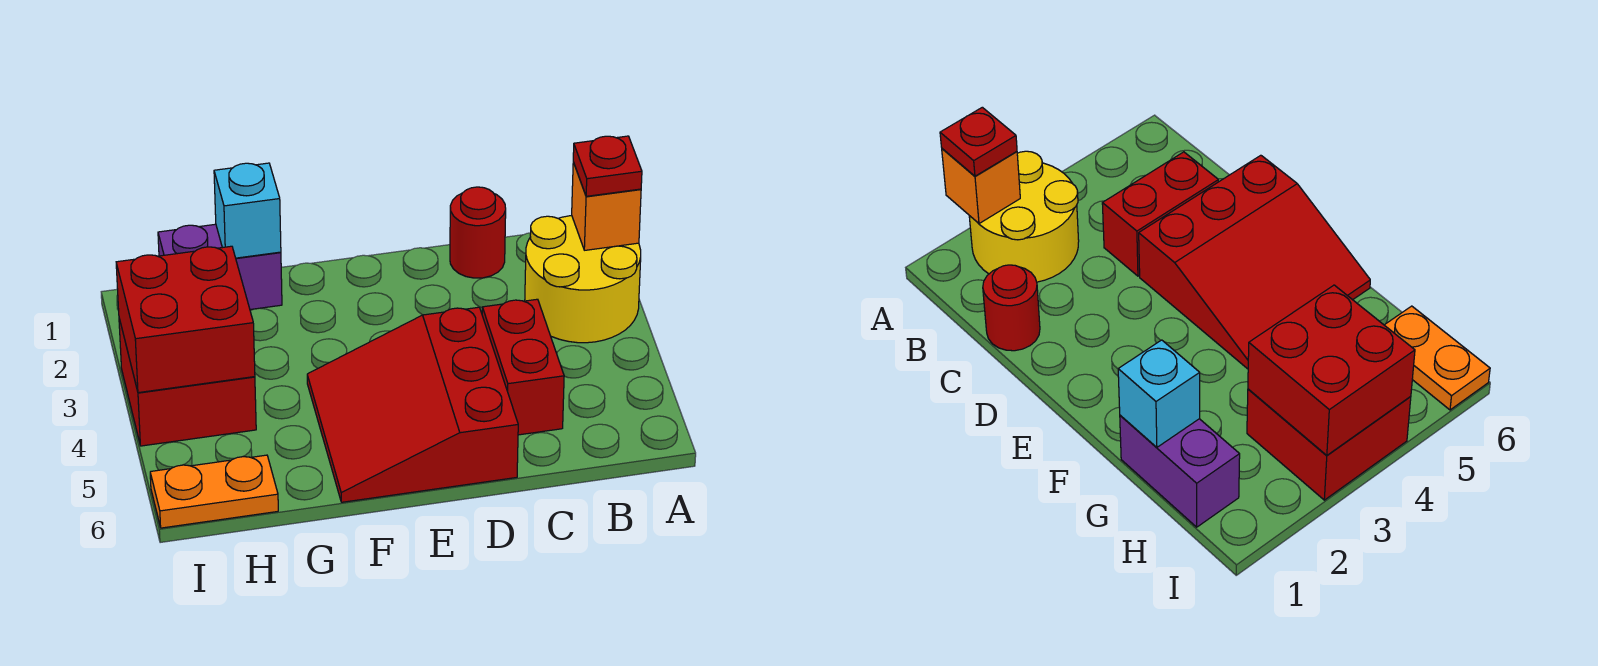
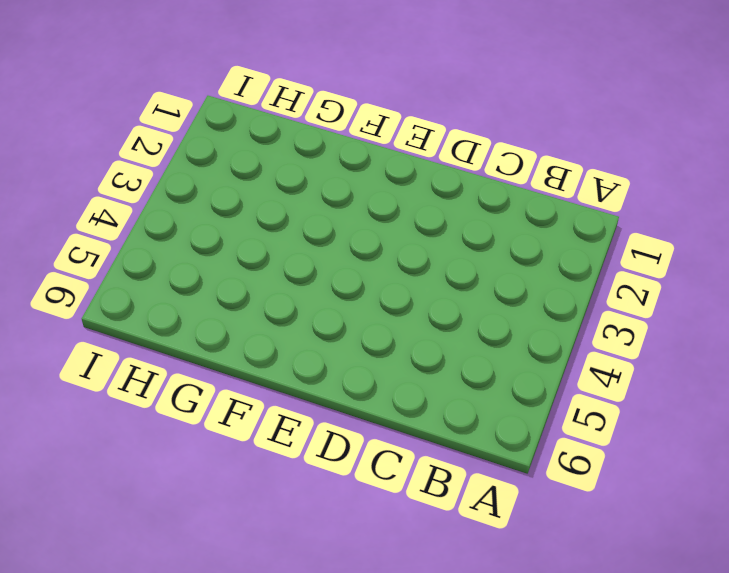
none -> yellow 2x2 round brick [525,216,641,343]
none -> red 1x1 round brick [450,187,506,278]

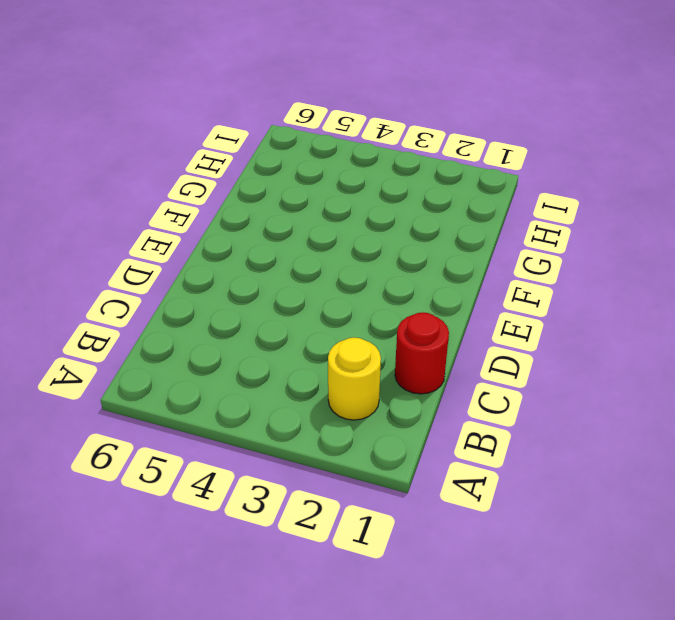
yellow 1x1 round brick [328,338,381,420] -> yellow 2x2 round brick [525,216,641,343]
none -> red 1x2 brick [482,299,564,435]
none -> red 3x3 slope [307,307,518,502]

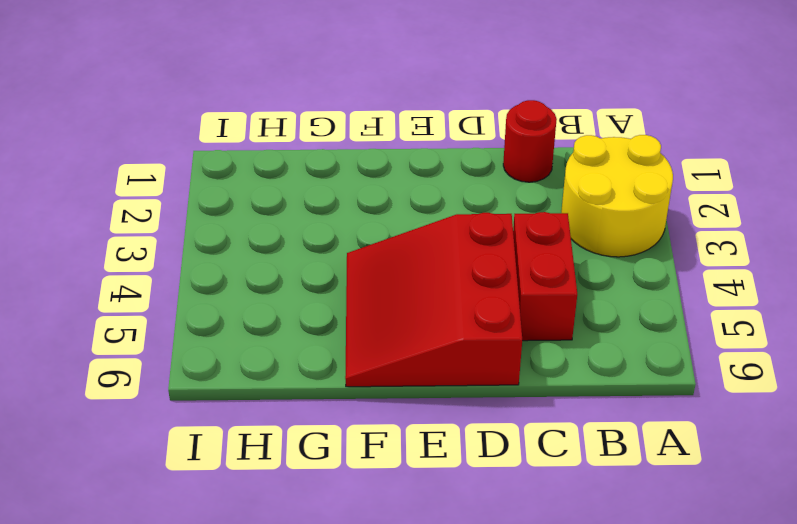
none -> purple 1x2 brick [158,224,282,310]
none -> red 2x2 brick [119,319,256,446]

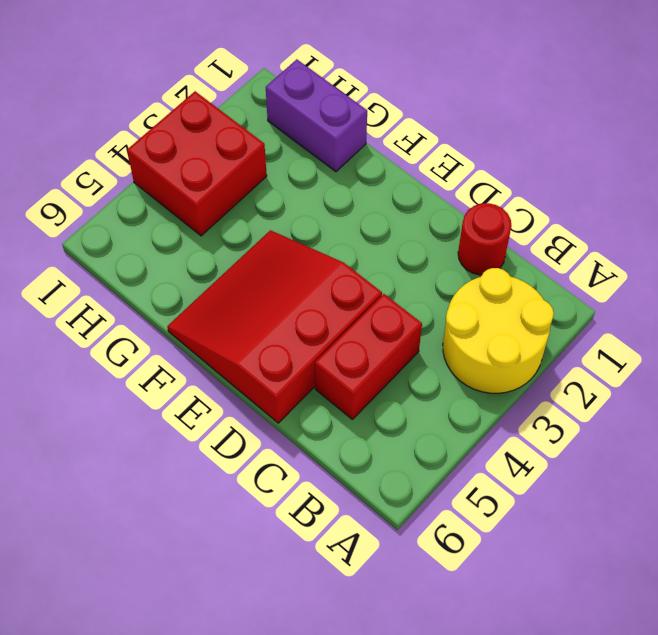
none -> orange 1x2 plate [150,455,278,528]
none -> orange 1x1 brick [572,163,641,250]

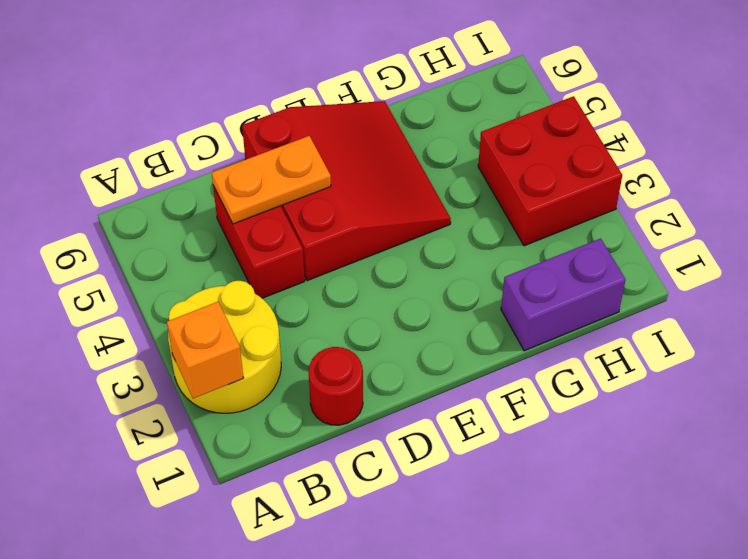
orange 1x2 plate [212,136,331,224] -> orange 1x2 plate moved to [150,455,278,528]
none -> cyan 1x1 brick [214,163,281,258]
none -> red 2x2 brick [116,246,255,393]

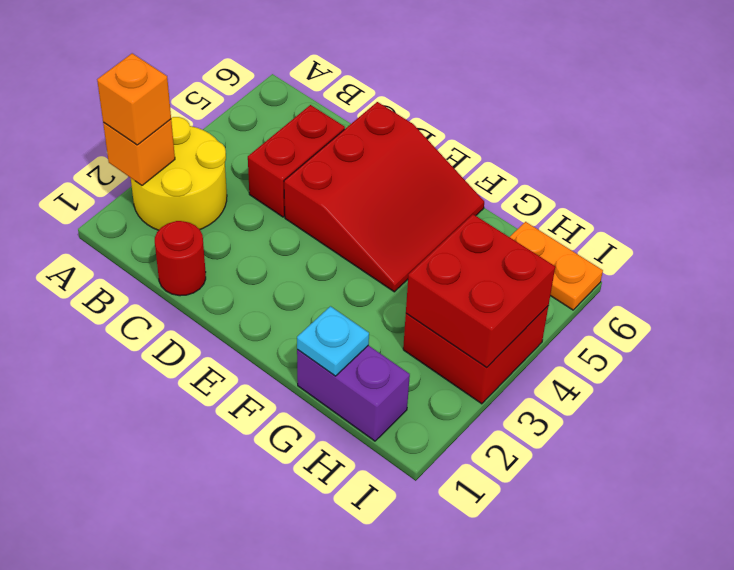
orange 1x1 brick [97,53,171,145] -> red 1x1 plate [573,136,642,196]
cyan 1x1 plate [297,306,369,376] -> cyan 1x1 brick [214,163,281,258]

